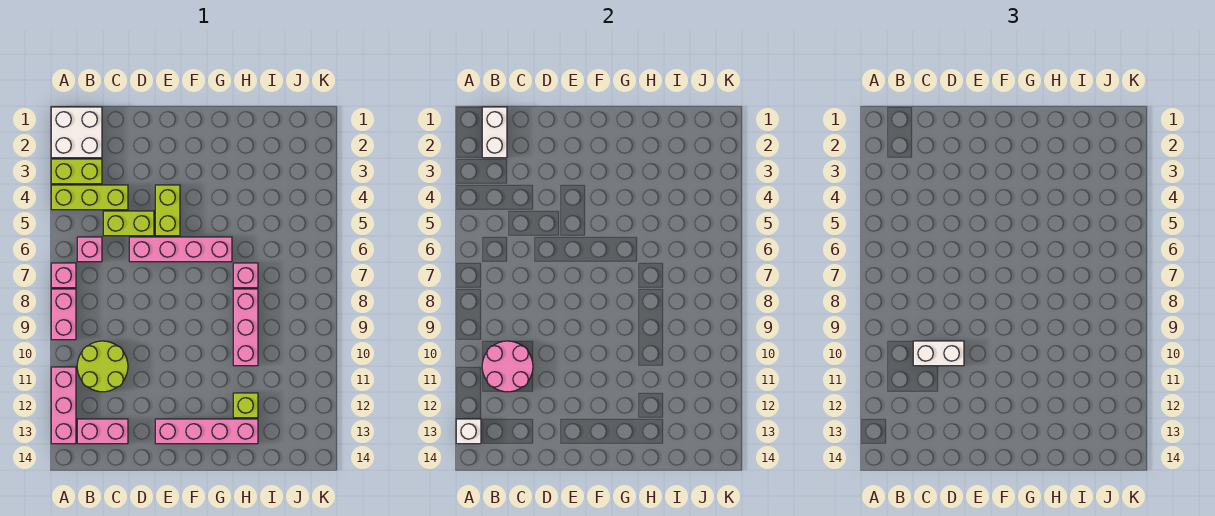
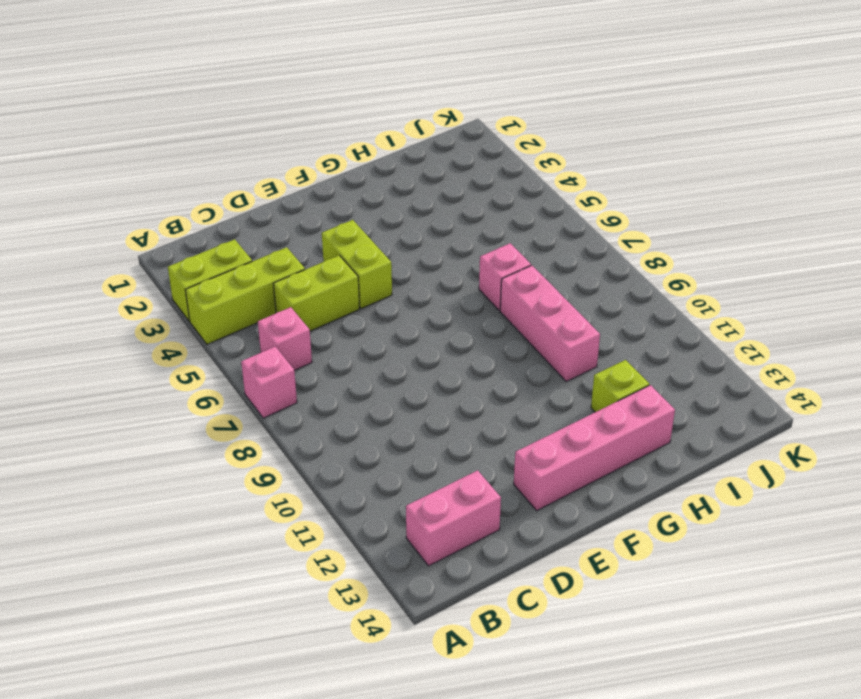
none -> white 2x2 brick [51,107,102,158]
none -> pink 1x2 brick [51,289,76,340]
none -> pink 1x3 brick [51,367,76,444]

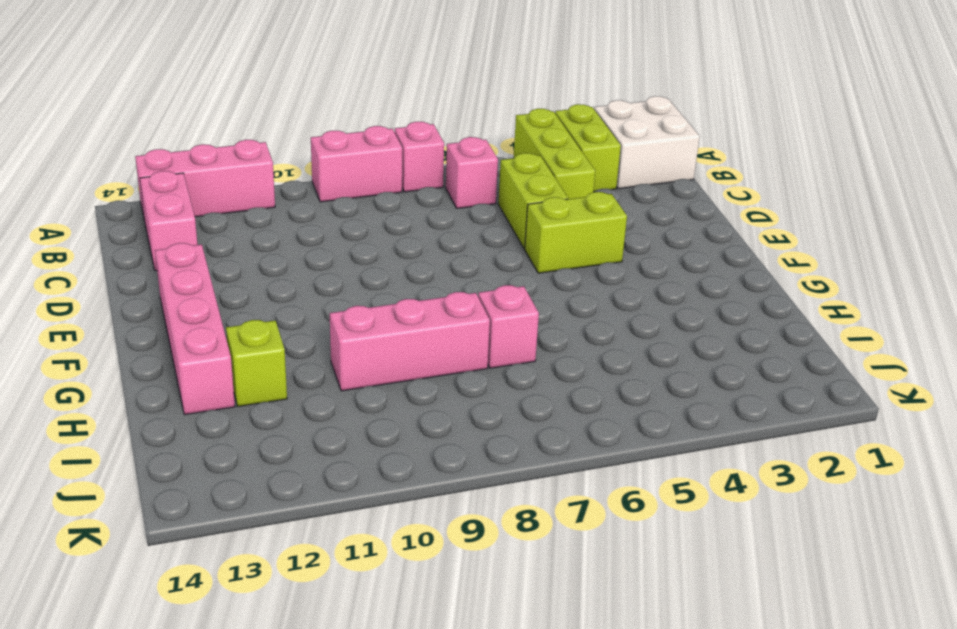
none -> lime 2x2 round brick [77,341,128,392]
none -> pink 1x4 brick [129,237,232,262]
none -> white 1x1 brick [456,419,481,444]

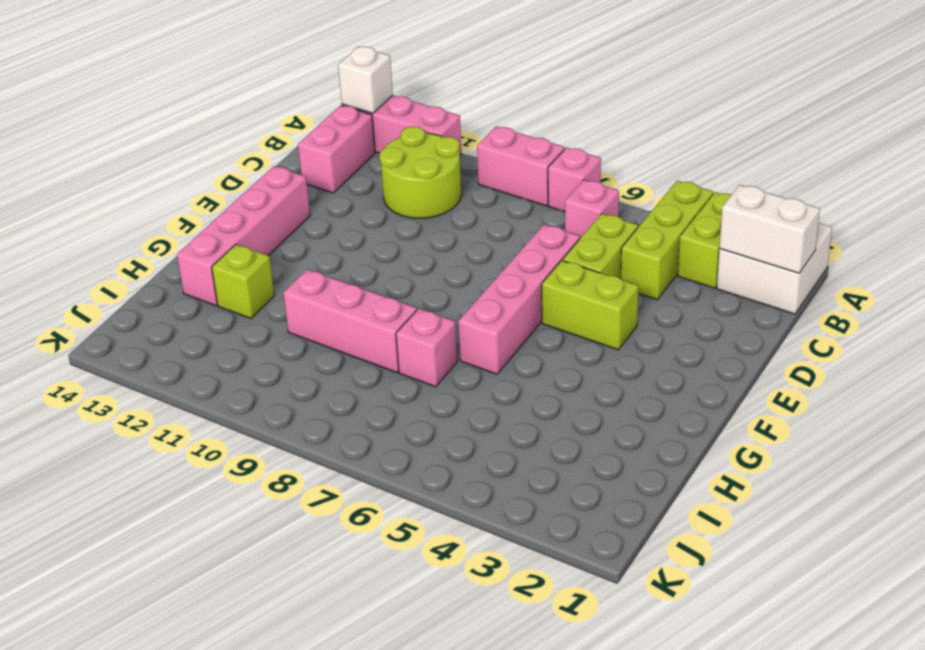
none -> pink 2x2 round brick [482,341,533,392]
none -> white 1x2 brick [913,341,964,366]

